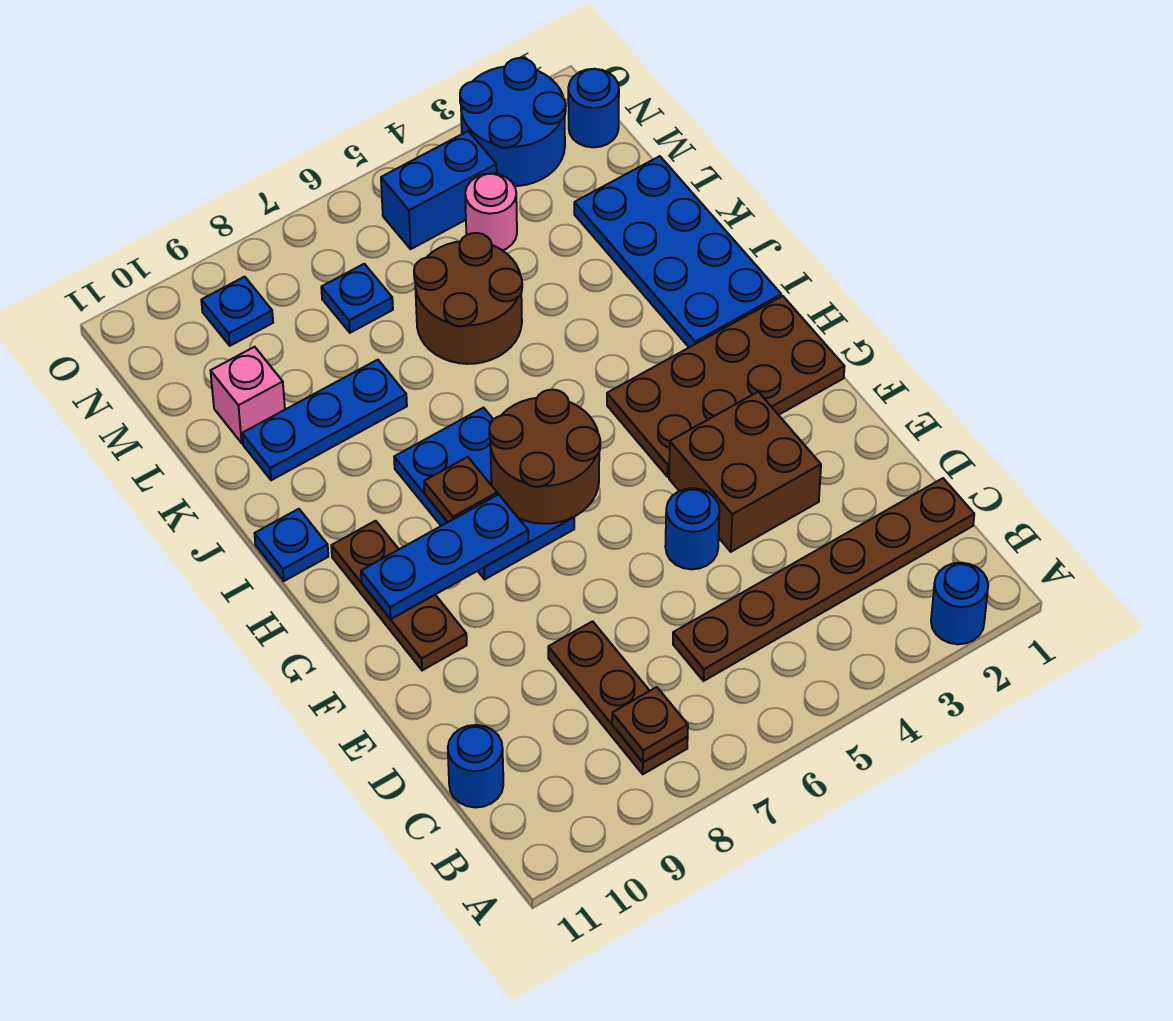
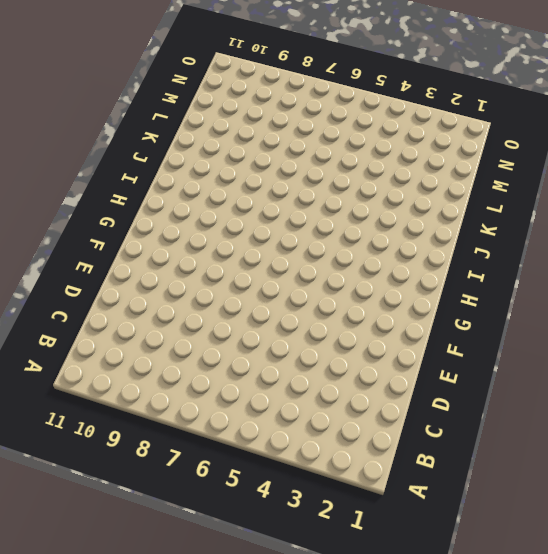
none -> blue 1x1 round brick [931,563,988,644]
none -> brown 1x3 plate [548,621,688,774]
none -> brown 1x6 plate [673,478,974,681]

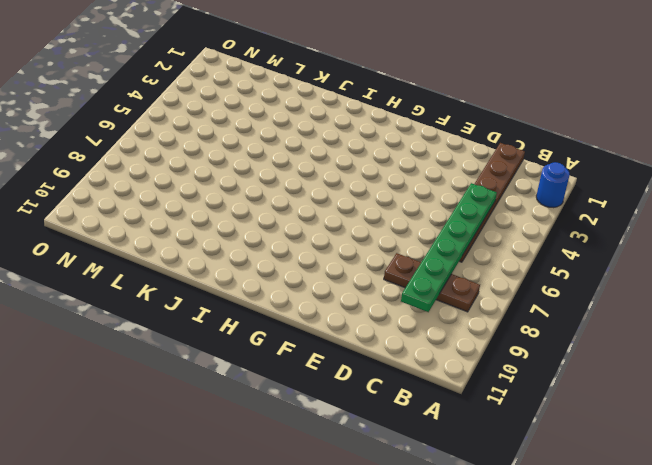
green 1x6 plate [401,183,497,312] -> none
none -> blue 1x1 round brick [448,725,503,807]
none -> brown 2x2 brick [669,392,821,552]
none -> blue 1x1 round brick [665,488,720,569]

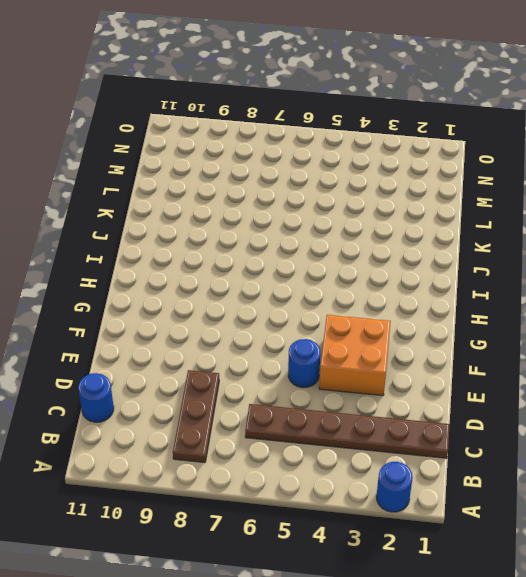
orange 2x2 brick [319,315,391,396] -> brown 2x2 brick [669,392,821,552]
none -> brown 1x3 plate [331,521,467,670]
none -> brown 2x4 plate [607,296,845,477]
none -> blue 2x3 plate [394,408,574,579]

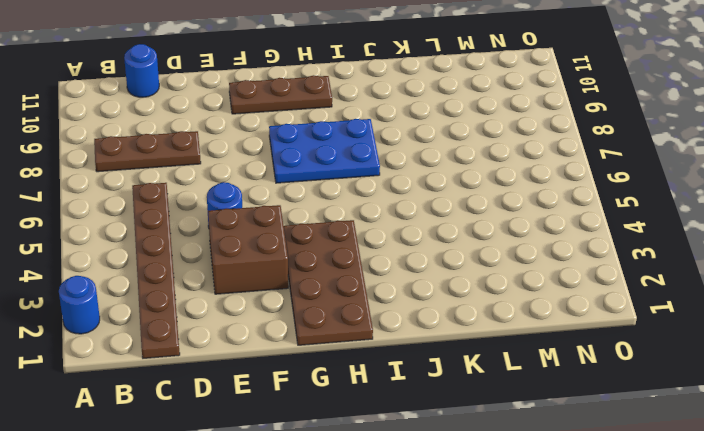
none -> blue 2x4 plate [574,156,781,347]
none -> blue 1x1 plate [254,509,328,581]
none -> brown 2x2 round brick [414,233,522,364]

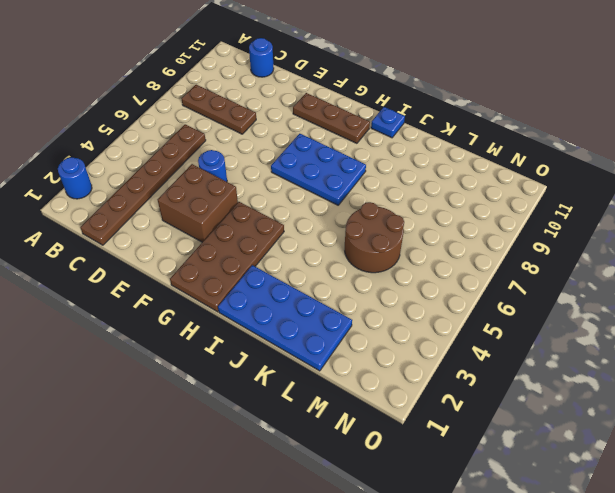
none -> blue 1x3 plate [242,360,407,480]
none -> pink 1x1 brick [211,347,285,443]
none -> pink 1x1 round brick [465,173,517,250]

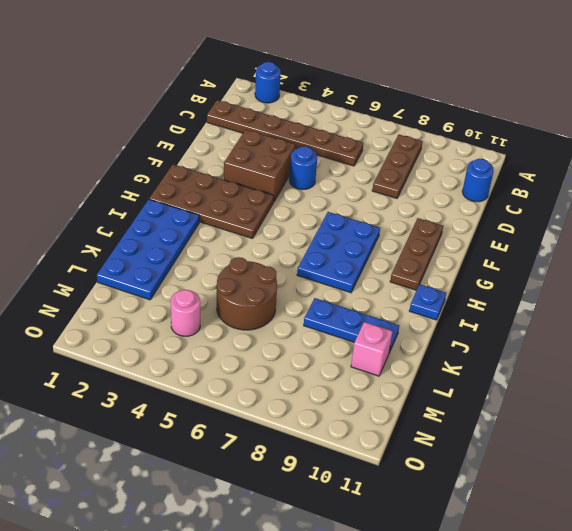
none -> blue 1x1 plate [321,264,393,333]
none -> blue 1x1 round brick [568,69,619,147]
none -> blue 2x2 round brick [460,58,566,186]

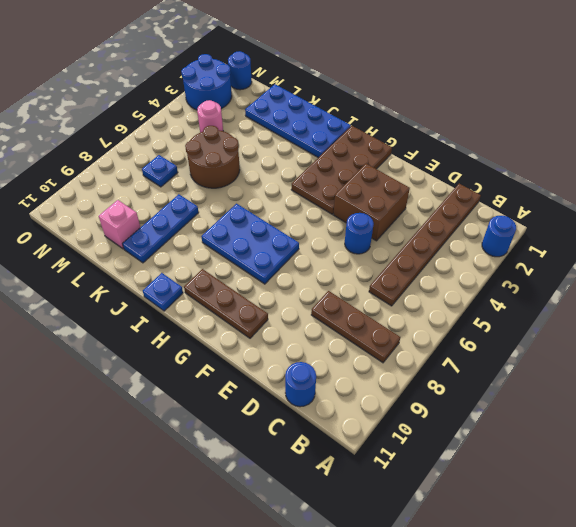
none -> blue 1x2 brick [381,131,497,249]
none -> blue 1x1 plate [201,277,273,346]
none -> brown 1x1 plate [612,687,688,762]

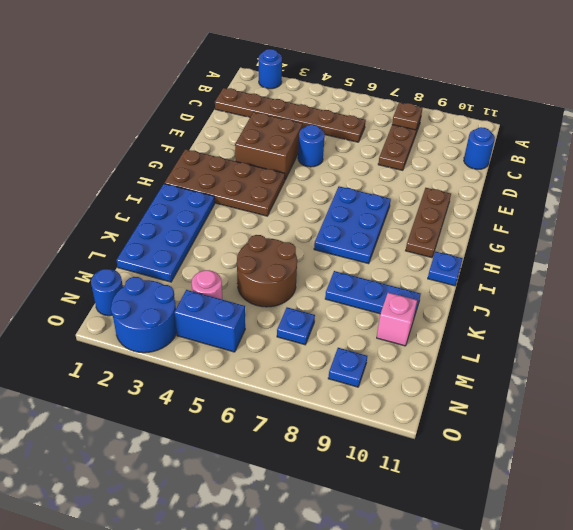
none -> brown 2x2 round brick [489,390,600,524]
none -> blue 1x3 plate [361,494,528,619]
none -> brown 1x1 plate [424,457,497,522]

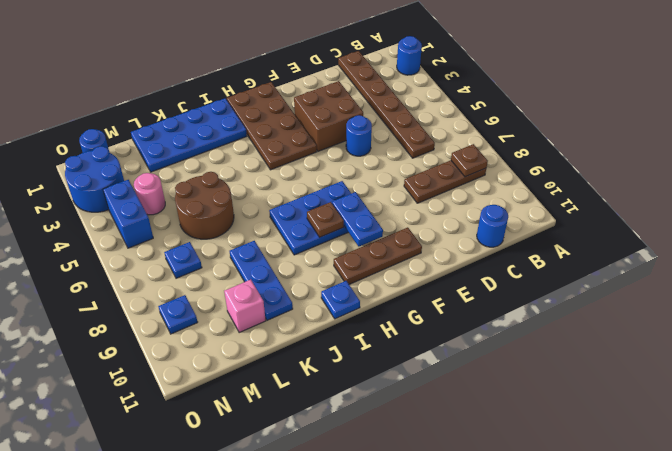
blue 1x2 plate [332,192,383,246] -> blue 1x3 plate [361,494,528,619]
none -> brown 2x2 round brick [489,390,600,524]

